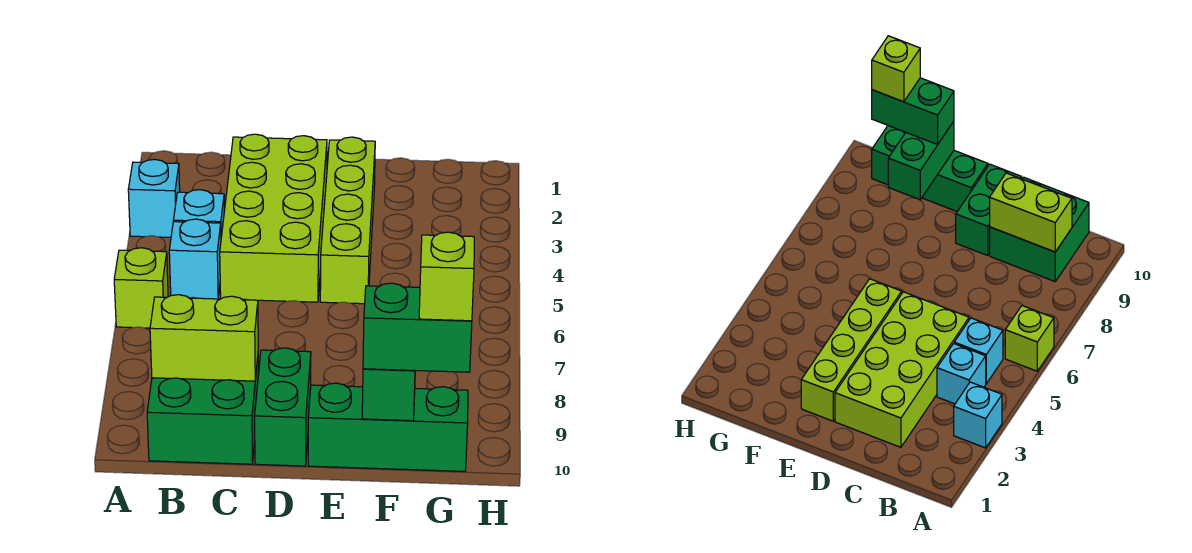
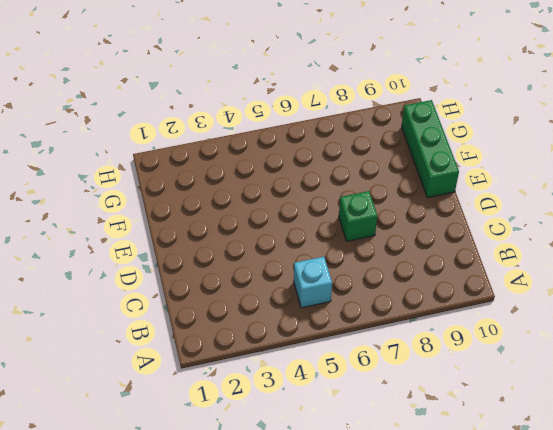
green 1x1 brick [339,191,377,241] -> none
none -> cyan 1x1 brick [128,159,180,237]
none -> lime 1x1 brick [114,248,168,328]
none -> cyan 1x1 brick [173,190,224,237]

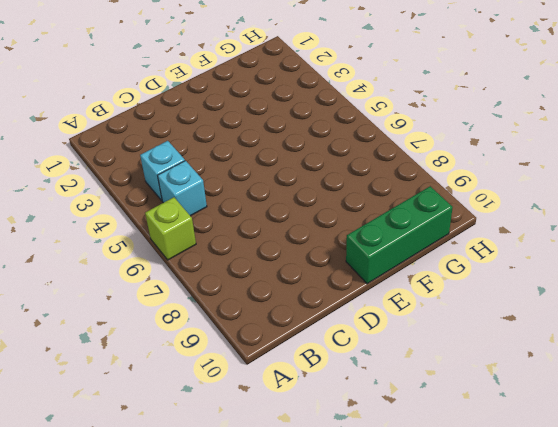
none -> cyan 1x1 brick [128,159,180,237]
none -> green 2x2 brick [147,359,259,464]
none -> lime 2x4 brick [220,134,327,302]

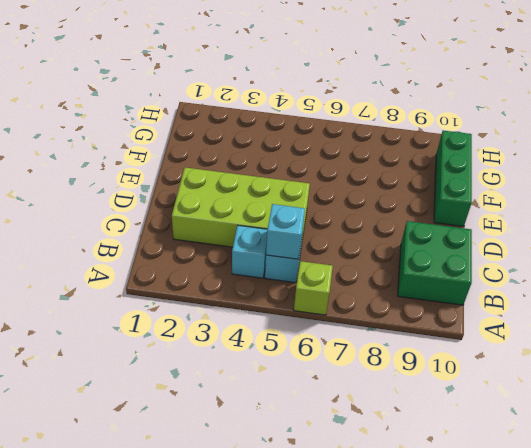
cyan 1x1 brick [266,204,305,259] -> cyan 1x1 brick moved to [128,159,180,237]
none -> green 1x2 brick [255,348,311,466]
none -> lime 1x4 brick [320,137,375,304]
none -> lime 1x2 brick [150,295,258,381]

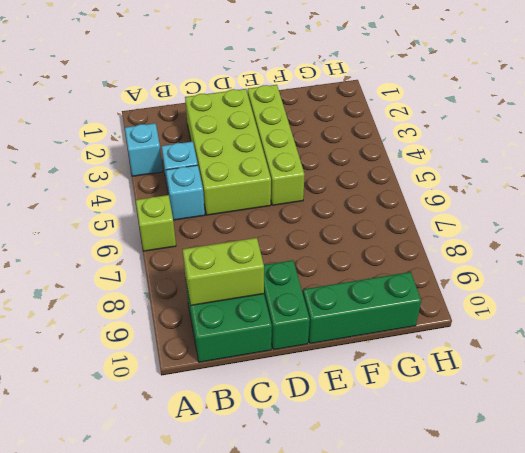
none -> green 1x2 brick [362,369,415,421]
none -> green 1x2 brick [363,283,472,372]
none -> lime 1x1 brick [419,232,474,321]

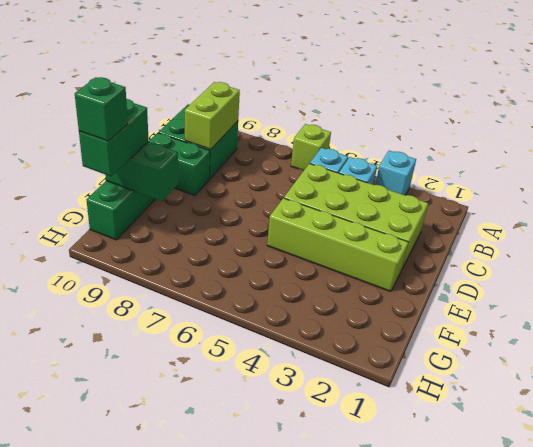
green 1x1 brick [75,77,128,141] -> lime 1x1 brick [419,232,474,321]

